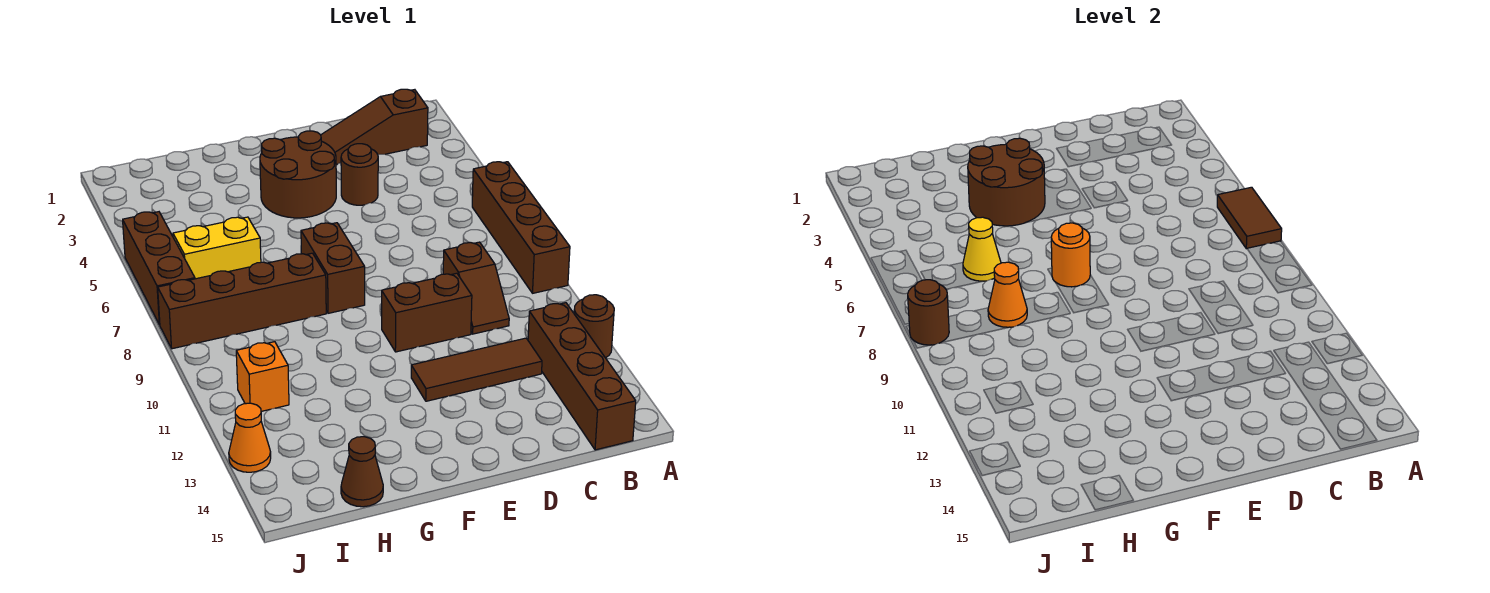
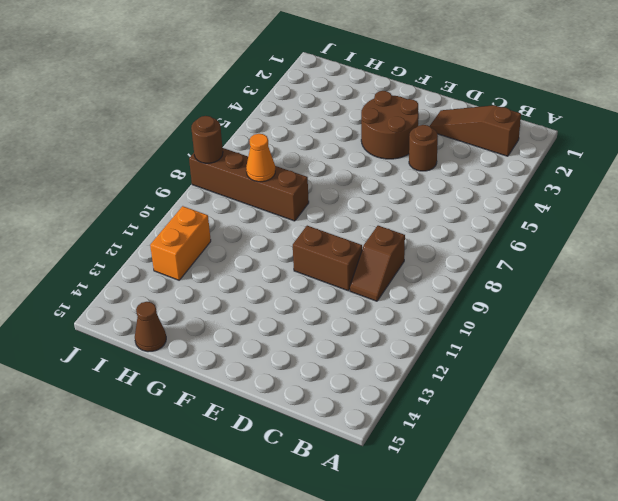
orange 1x2 brick [150,206,211,280] -> orange 1x1 brick [236,342,289,411]
none -> brown 1x4 brick [472,162,570,293]
none -> brown 1x1 round brick [574,295,614,358]
none -> brown 1x4 brick [528,303,636,450]

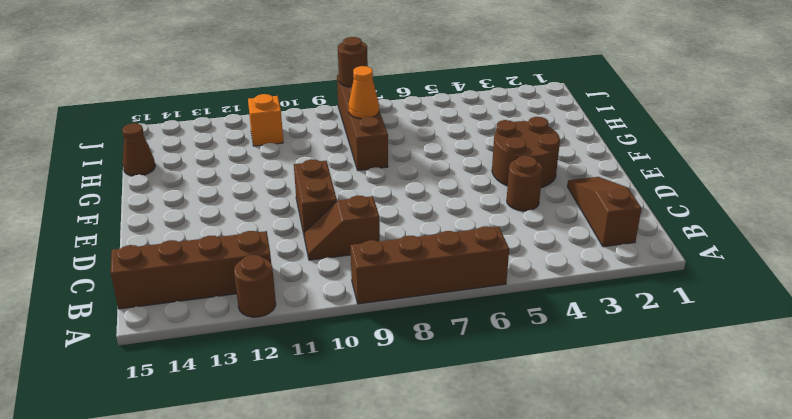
none -> brown 1x3 tile [411,338,542,401]
none -> brown 1x2 brick [301,223,365,313]
none -> yellow 1x2 brick [173,217,261,279]

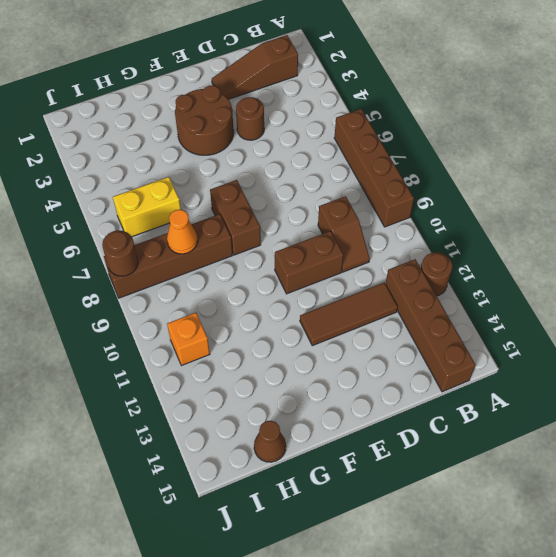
none -> brown 1x3 brick [123,212,195,325]
none -> orange 1x1 cone [229,403,271,472]
none -> brown 1x2 tile [1217,187,1282,249]

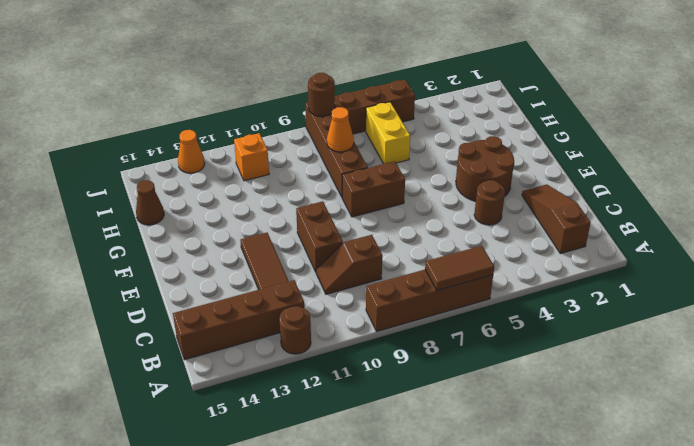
none -> brown 2x2 round brick [968,138,1045,226]
none -> orange 1x1 round brick [1051,223,1090,287]
none -> yellow 1x1 cone [963,217,1001,281]

